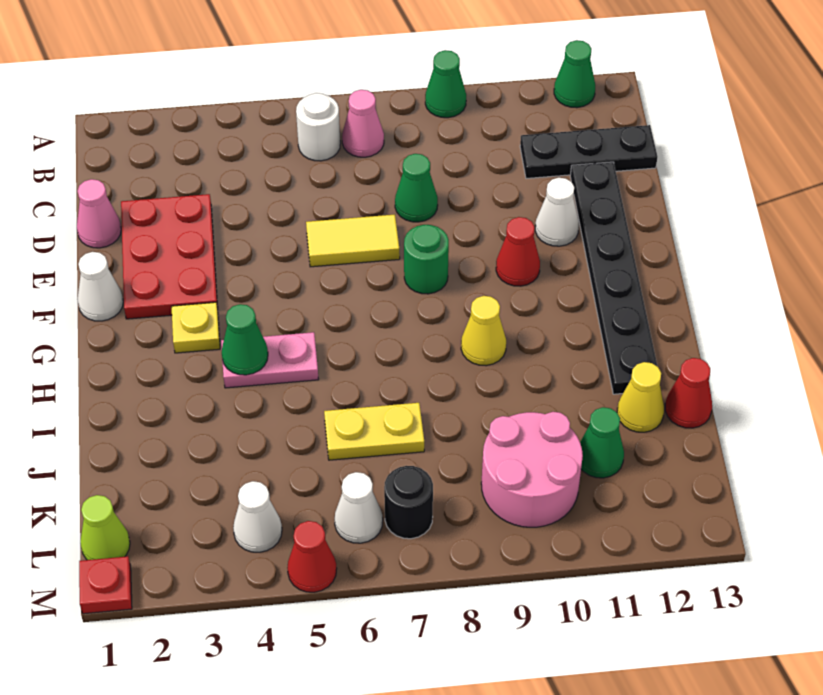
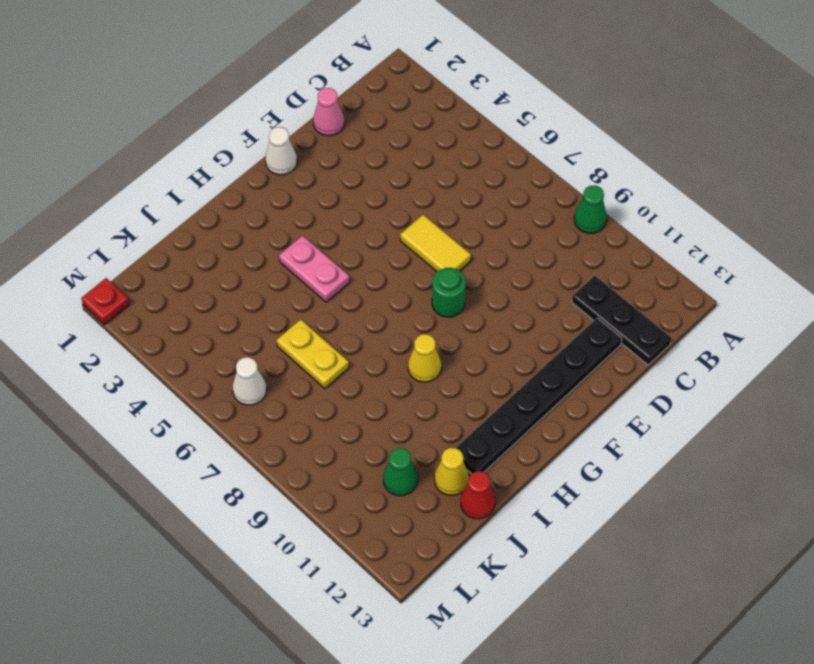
none -> green 1x1 cone [554,40,595,108]
none -> white 1x1 round brick [296,93,340,161]
none -> pink 1x1 cone [342,90,384,157]

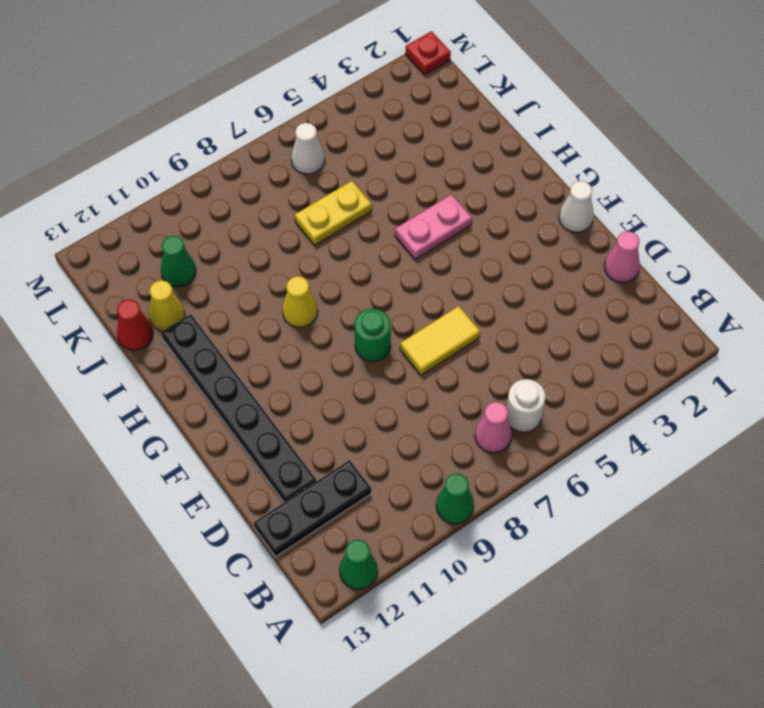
none -> red 2x3 plate [121,194,218,319]
none -> green 1x1 cone [395,154,438,222]
none -> white 1x1 cone [535,178,579,246]

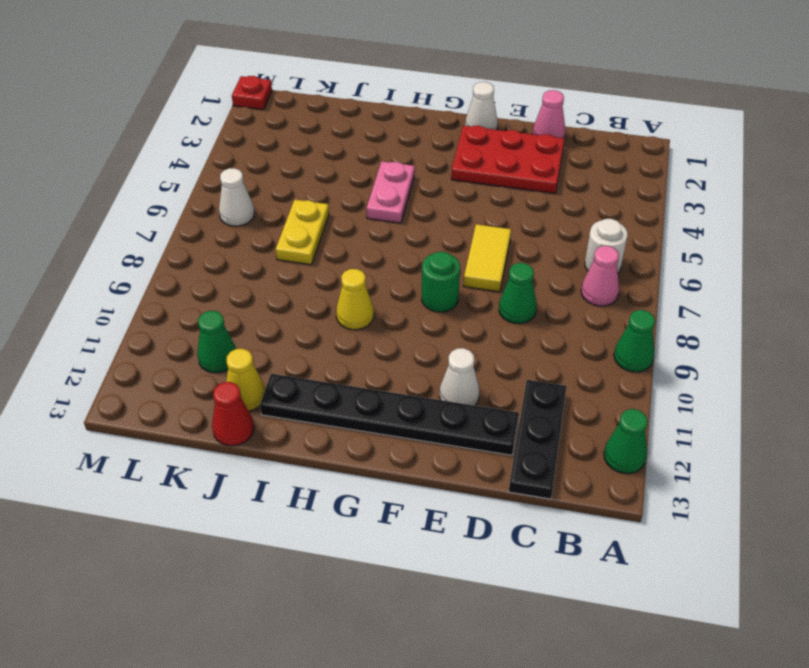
none -> red 1x1 cone [496,217,540,286]
none -> yellow 1x1 plate [172,302,220,353]
none -> pink 2x2 round brick [481,412,583,527]

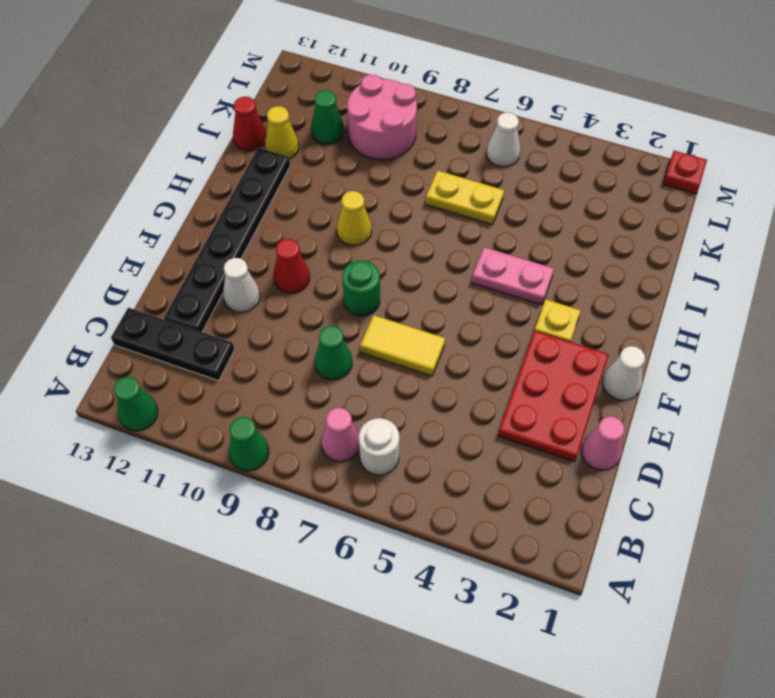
none -> lime 1x1 cone [80,495,130,560]
none -> white 1x1 cone [233,481,282,552]
none -> black 1x1 round brick [384,466,433,539]

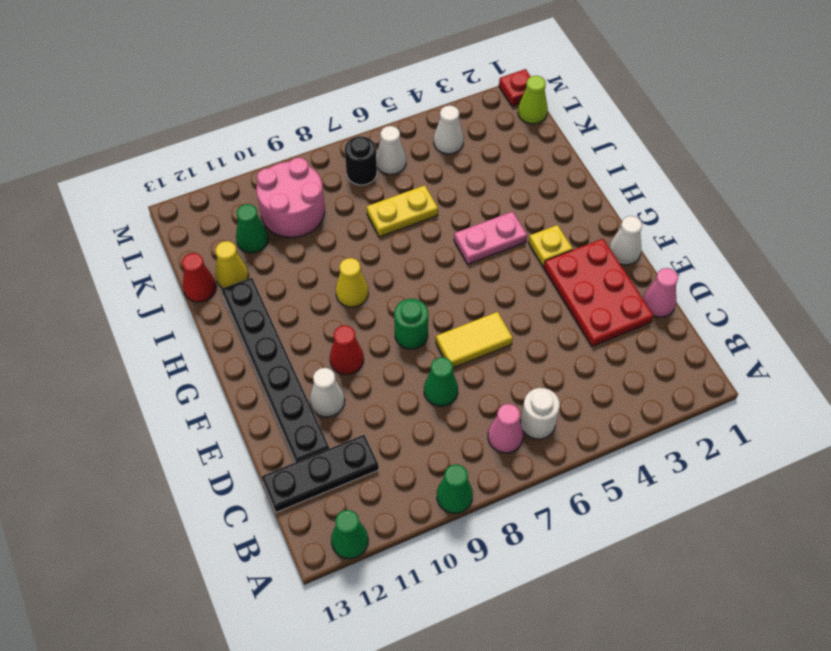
none -> red 1x1 cone [287,521,337,592]
none -> green 1x1 cone [222,304,268,375]

